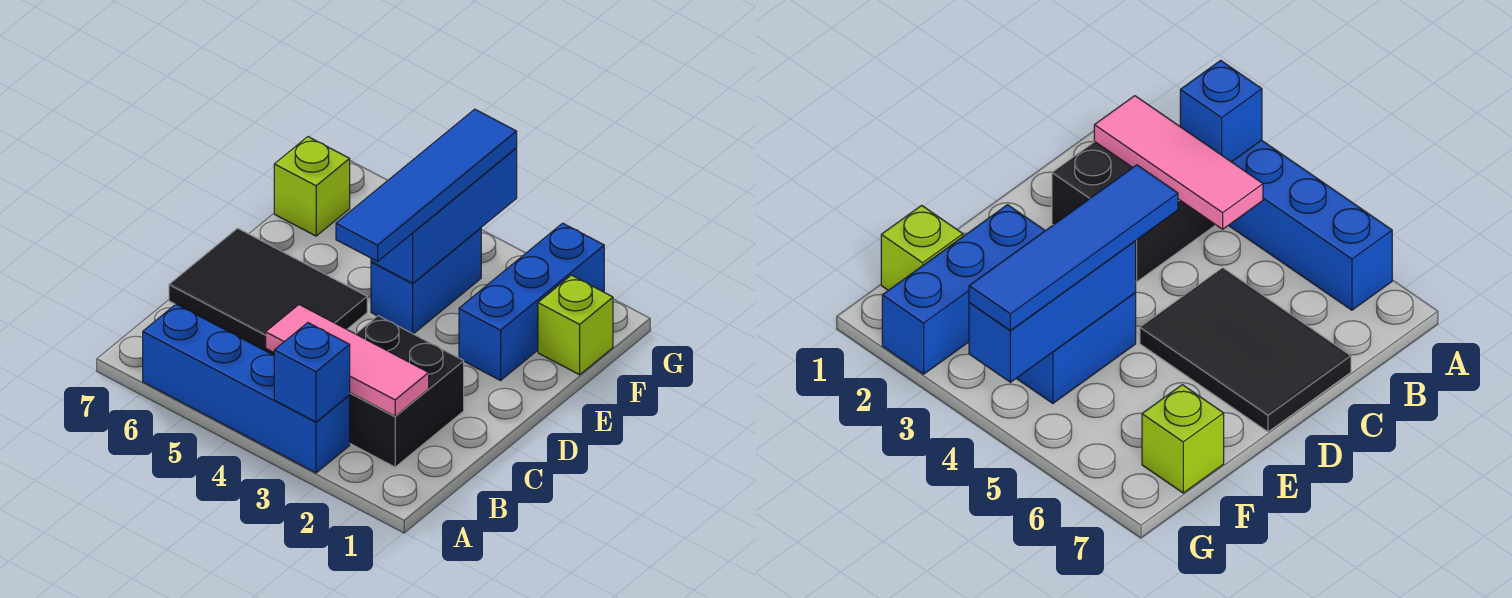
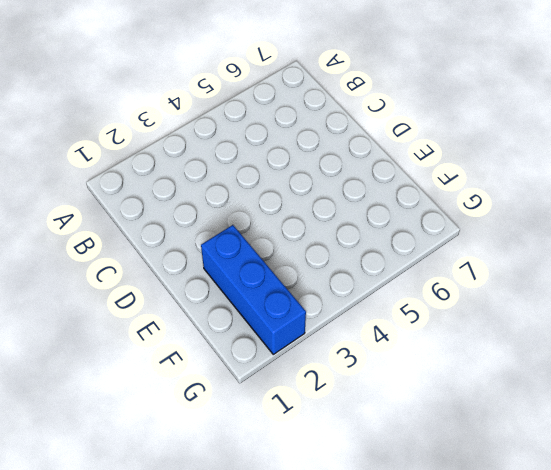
none -> blue 1x4 brick [143,304,350,473]
none -> black 2x2 brick [349,316,464,467]

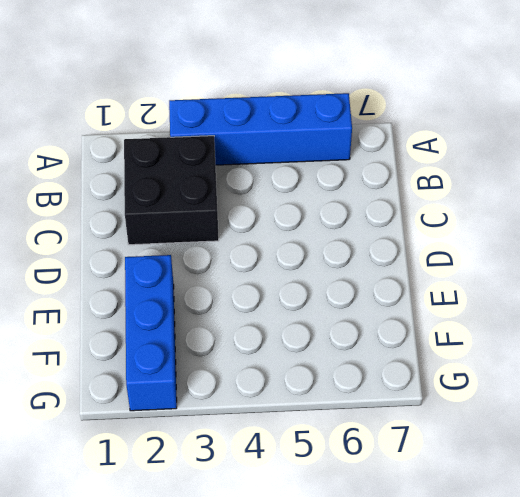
none -> black 2x3 tile [169,228,367,355]
none -> blue 1x2 brick [371,228,481,334]

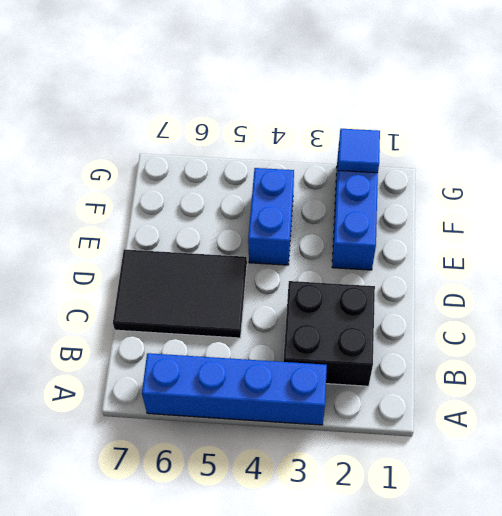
blue 1x1 tile [338,129,380,173] -> none
none -> lime 1x1 brick [538,275,613,375]
none -> lime 1x1 brick [274,137,350,236]

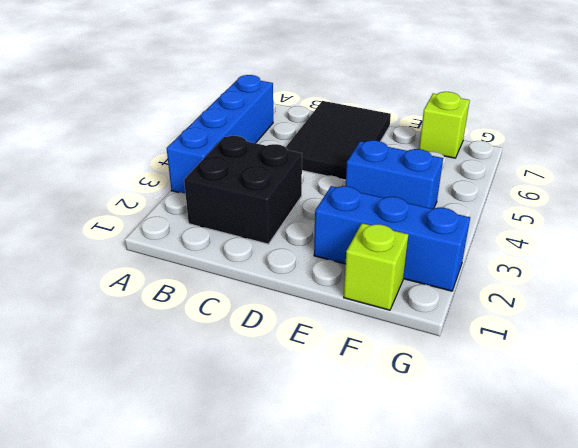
none -> blue 1x1 brick [274,323,350,422]
none -> pink 1x3 tile [266,305,429,416]

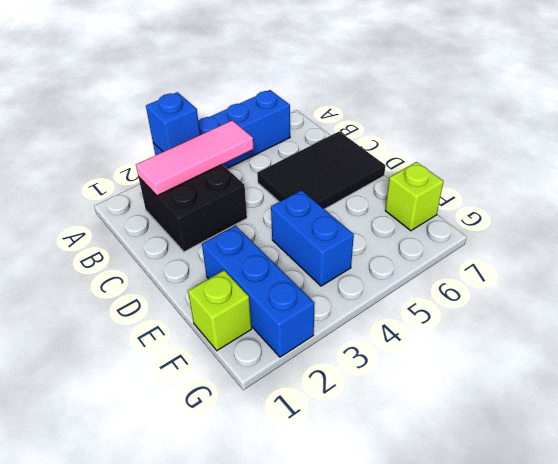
none -> blue 1x3 brick [371,148,517,283]
none -> blue 1x4 tile [336,109,517,261]

